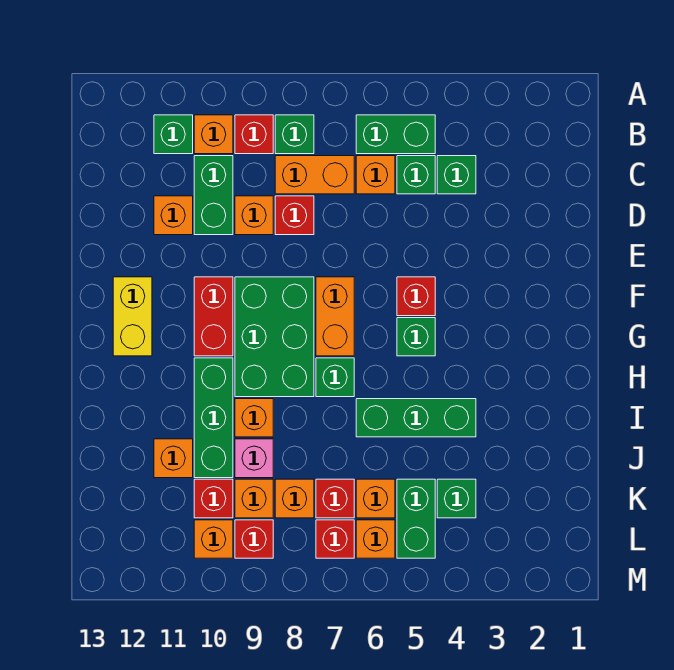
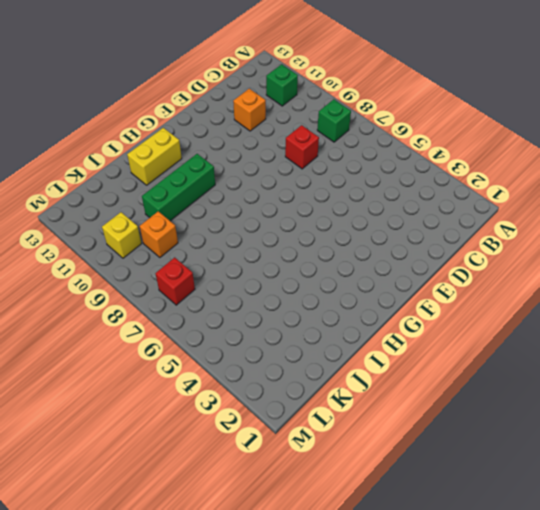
yellow 1x2 brick [127,128,182,185] -> yellow 1x2 brick moved to [113,277,152,356]
yellow 1x1 brick [102,212,142,258] -> orange 1x1 brick [194,520,233,558]
none -> green 1x2 brick [356,115,435,154]
none -> red 1x1 brick [235,115,273,154]
none -> orange 1x1 brick [194,115,233,154]
none -> green 1x1 brick [437,156,476,194]

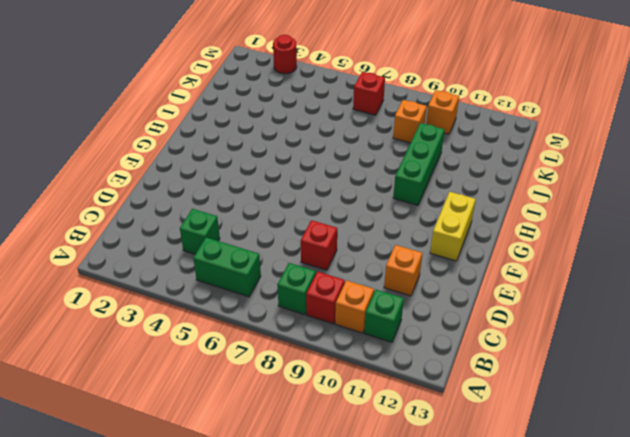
red 1x1 round brick [273,35,297,74] -> none
none -> green 1x1 brick [397,156,435,194]
none -> orange 1x1 brick [356,156,395,194]
none -> orange 1x2 brick [275,156,354,194]
none -> green 1x2 brick [194,156,233,235]

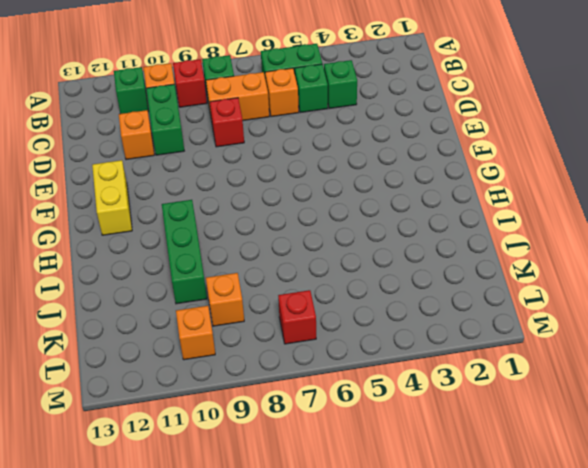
none -> orange 1x1 brick [235,196,273,235]
none -> red 1x1 brick [397,277,435,316]
none -> orange 1x2 brick [316,277,354,356]
none -> green 2x3 brick [235,277,314,397]

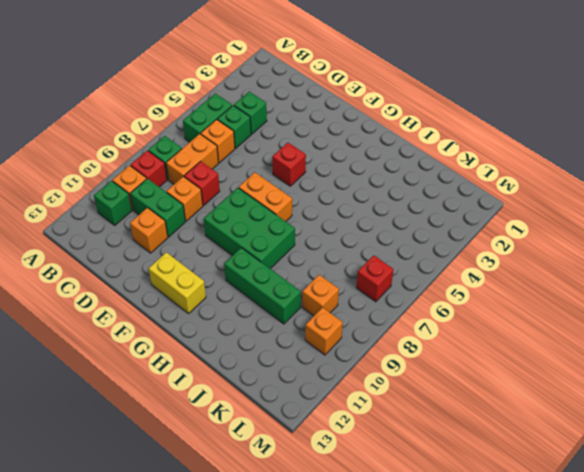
none -> red 1x2 brick [194,277,233,356]
none -> green 1x1 brick [397,318,435,356]
none -> green 1x1 brick [316,358,354,397]
none -> green 1x3 brick [356,399,476,437]

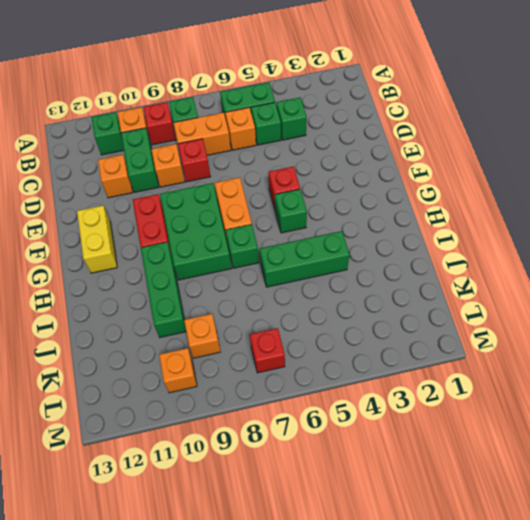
none -> orange 1x1 brick [235,399,273,437]
none -> pink 1x1 brick [235,439,273,478]
none -> orange 1x1 brick [154,439,193,478]
none -> green 1x1 brick [437,479,476,518]

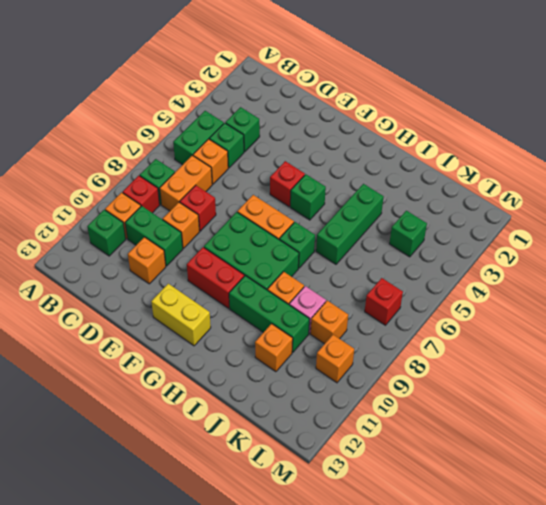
none -> green 1x2 brick [397,479,435,558]
none -> orange 1x1 brick [356,479,395,518]
none -> red 1x1 brick [316,479,354,518]
none -> orange 1x1 brick [275,479,314,518]

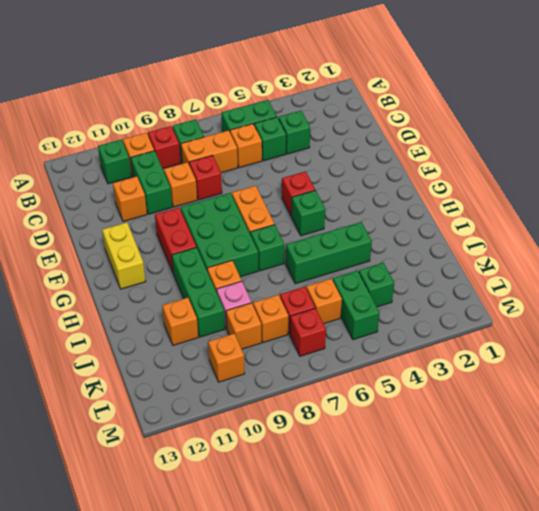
none -> red 1x1 brick [194,479,233,518]
none -> orange 1x1 brick [356,520,395,558]
none -> red 1x1 brick [235,520,273,558]

